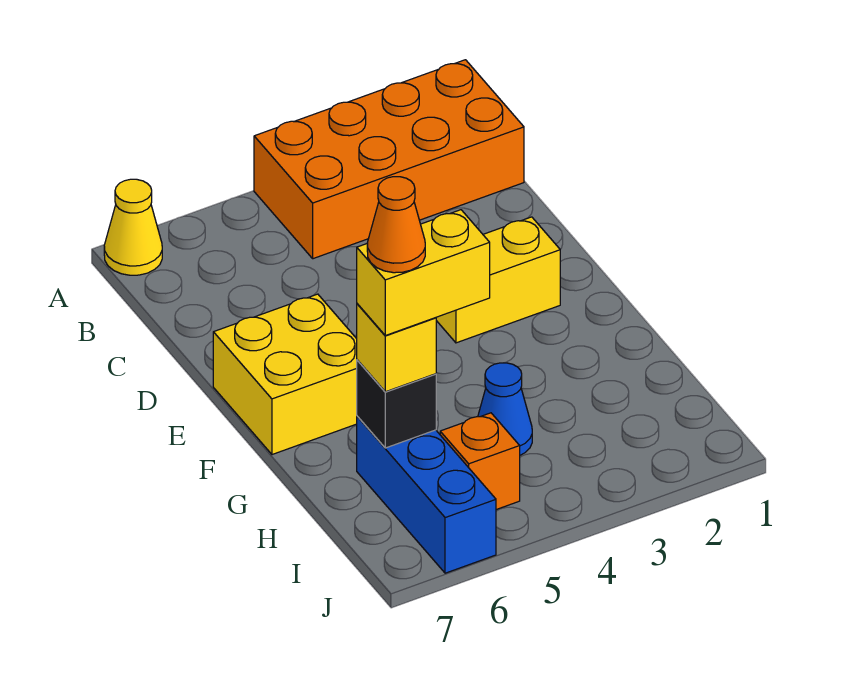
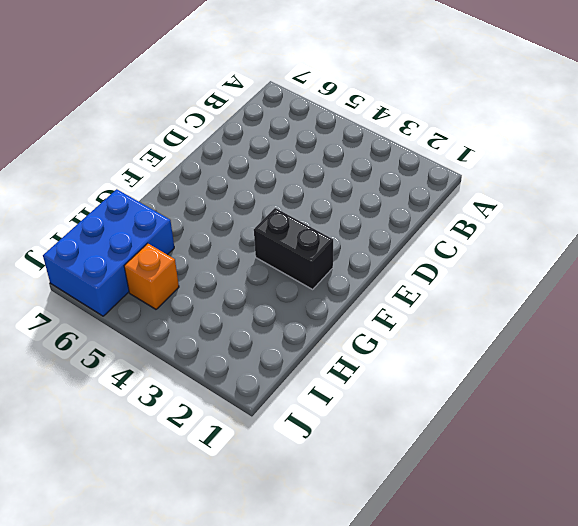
black 1x2 brick [254,208,333,289] -> none
blue 2x3 brick [43,189,174,316] -> blue 1x3 brick [357,416,496,573]
none -> orange 2x4 brick [254,60,524,259]
none -> yellow 1x1 cone [104,179,162,275]

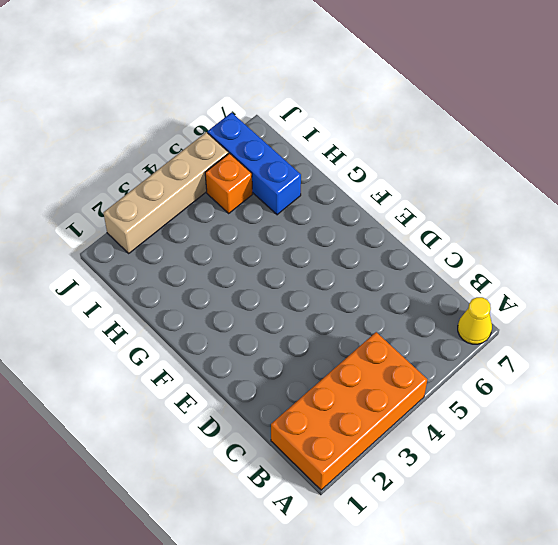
tan 1x4 brick [103,132,228,253] -> none
none -> yellow 1x2 brick [436,217,560,343]
none -> yellow 2x2 brick [213,294,357,455]

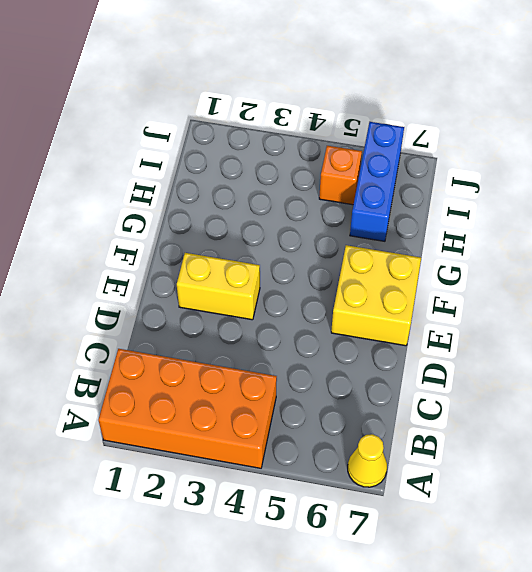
none -> blue 1x1 cone [478,363,532,455]
none -> black 1x1 brick [357,360,436,448]

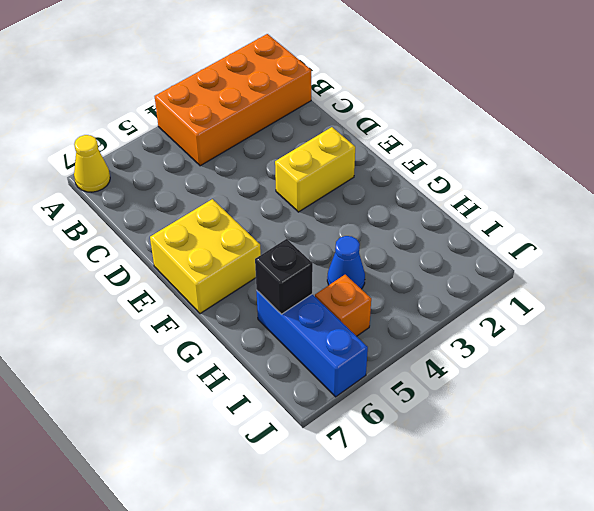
none -> yellow 1x1 brick [357,304,436,392]
none -> yellow 1x2 brick [357,210,490,336]

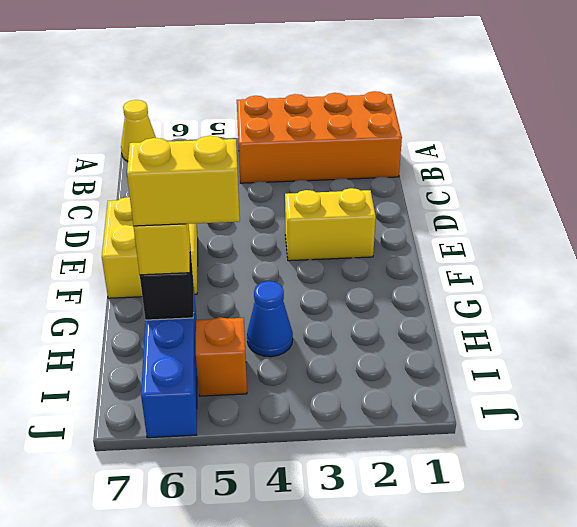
none -> orange 1x1 cone [367,177,425,273]

